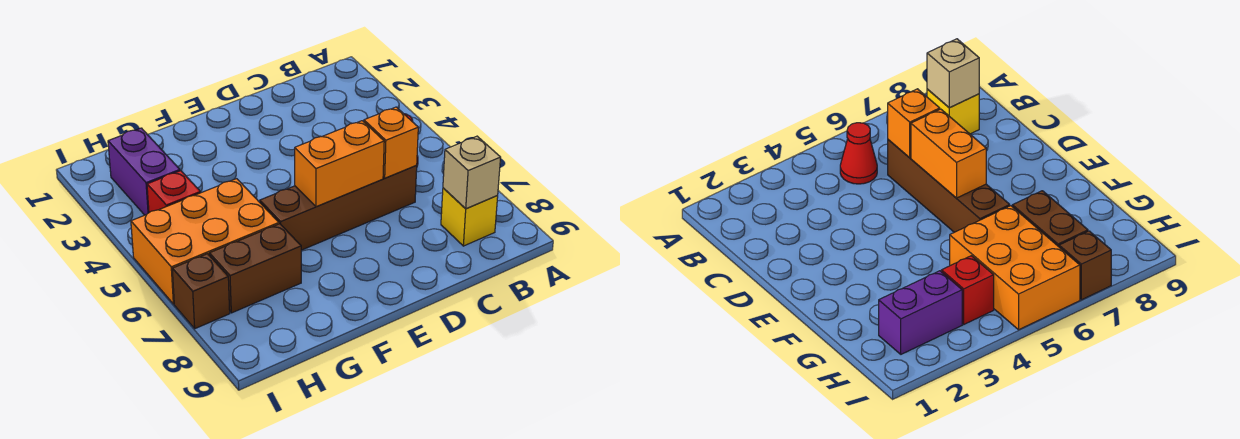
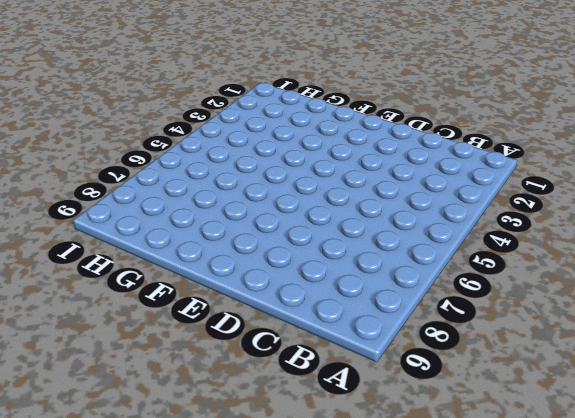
none -> red 1x1 cone [840,123,877,184]
none -> yellow 1x1 brick [441,188,498,246]

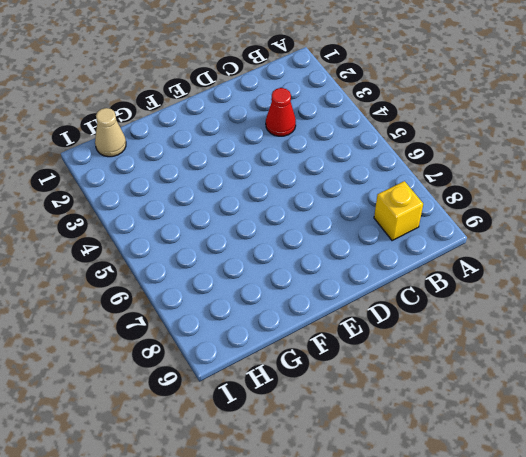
red 1x1 cone [266,88,296,136] -> red 1x1 cone moved to [840,123,877,184]
tan 1x1 cone [95,108,126,157] -> none
none -> brown 1x4 brick [260,166,417,250]
none -> orange 2x3 brick [131,179,279,304]

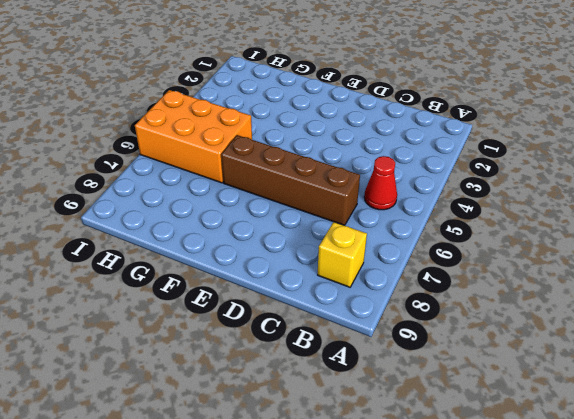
none -> brown 1x2 brick [209,224,301,313]
none -> purple 1x2 brick [108,128,180,215]

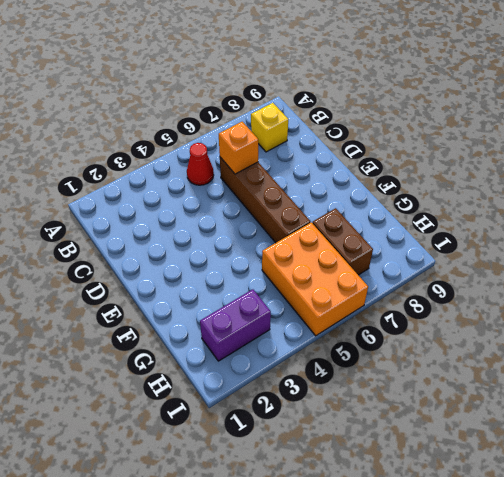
none -> red 1x1 brick [147,171,201,212]
none -> brown 1x1 brick [172,254,230,329]

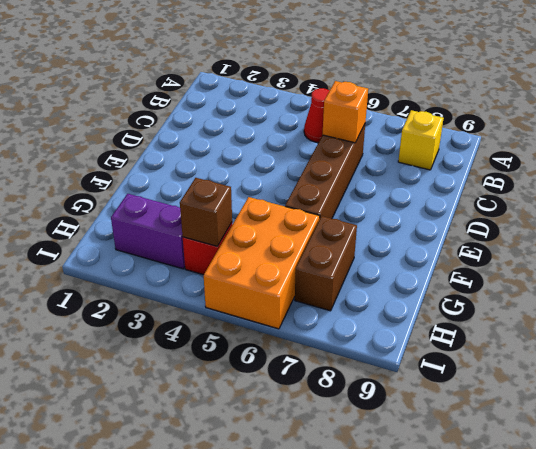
brown 1x1 brick [180,178,232,246] -> brown 1x1 brick moved to [172,254,230,329]
none -> tan 1x1 brick [443,136,501,209]
none -> orange 1x2 brick [295,121,384,207]

